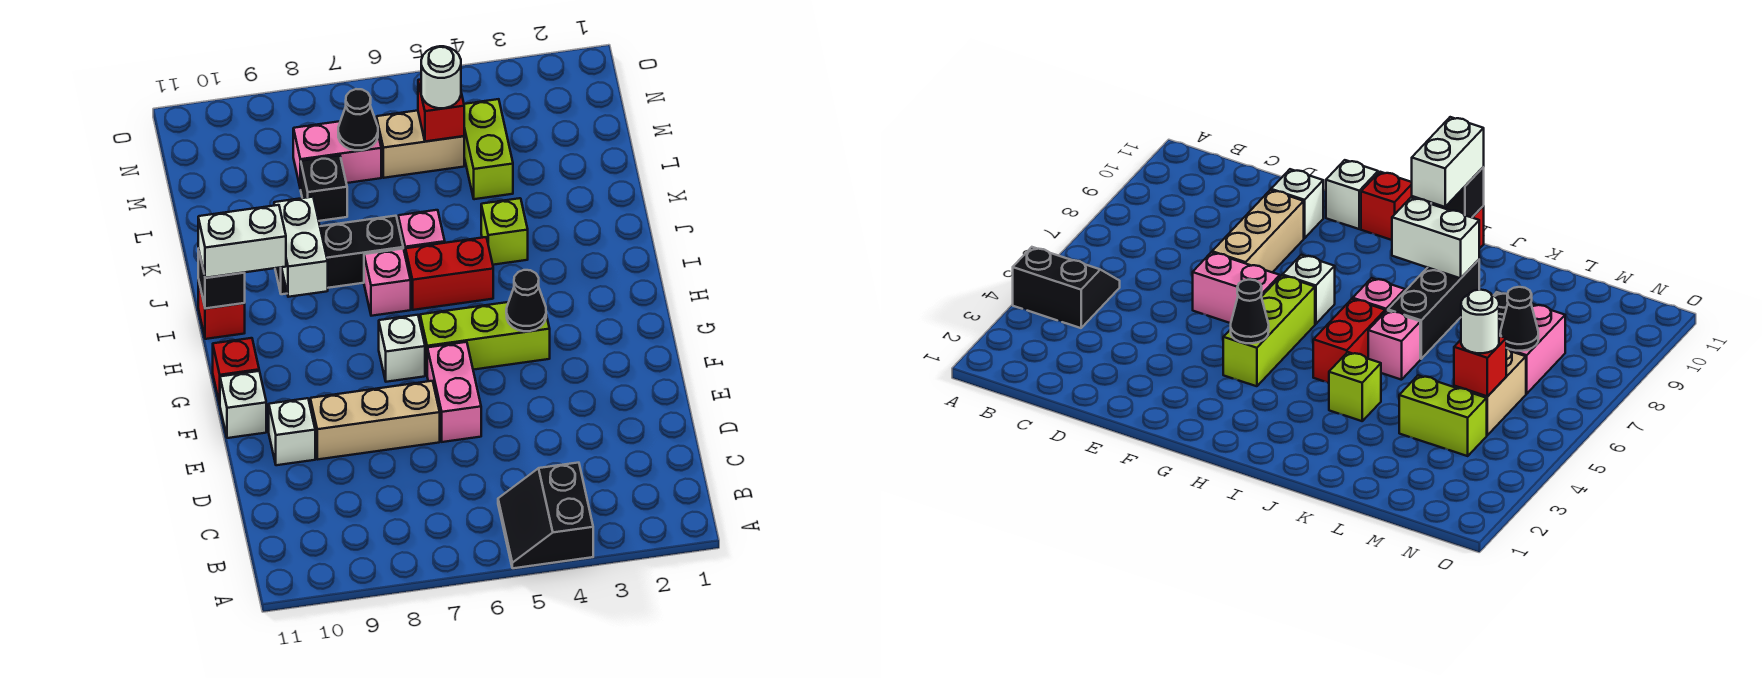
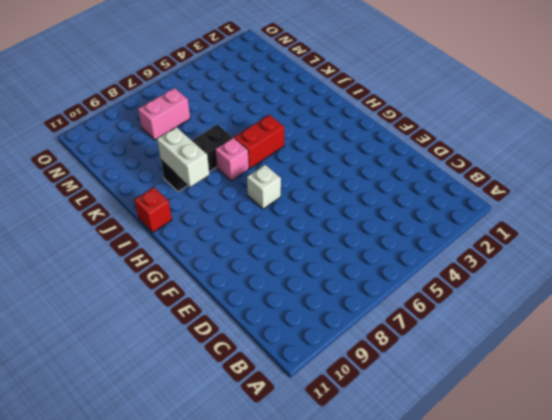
none -> black 2x2 slope [498,463,593,568]
none -> pink 1x2 brick [427,342,481,442]
none -> tan 1x3 brick [310,381,440,460]

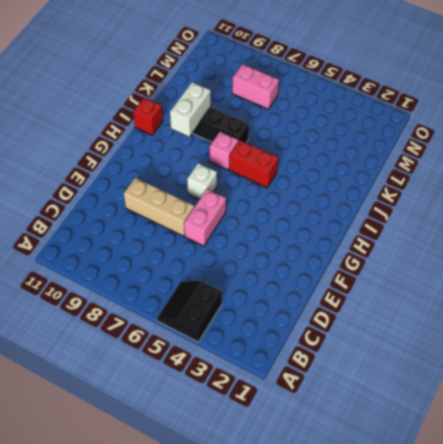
none -> white 1x1 brick [269,398,315,465]
none -> white 1x1 brick [220,371,266,438]
none -> lime 1x3 brick [420,302,550,373]

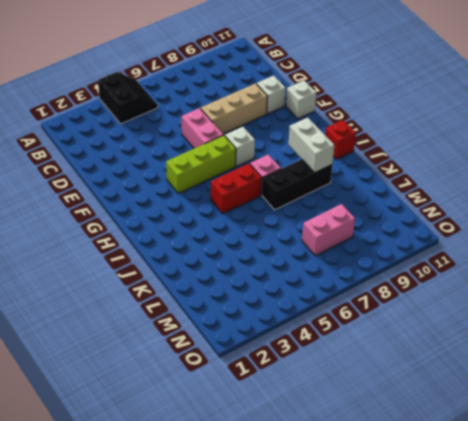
none -> red 1x1 brick [213,338,259,404]
none -> lime 1x1 brick [481,198,528,265]
none -> pink 1x1 brick [398,210,445,257]

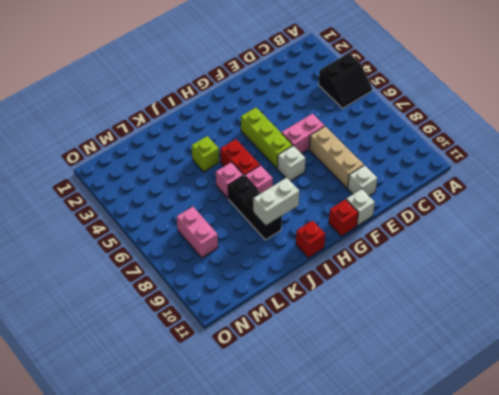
none -> lime 1x2 brick [464,99,513,199]
none -> black 1x1 brick [301,155,347,221]
none -> tan 1x2 brick [376,110,464,178]

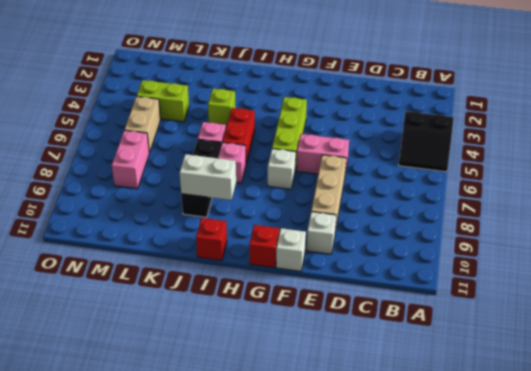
none -> black 1x1 brick [301,155,347,221]
none -> black 1x1 cone [506,270,546,331]
none -> black 1x1 brick [198,249,245,309]

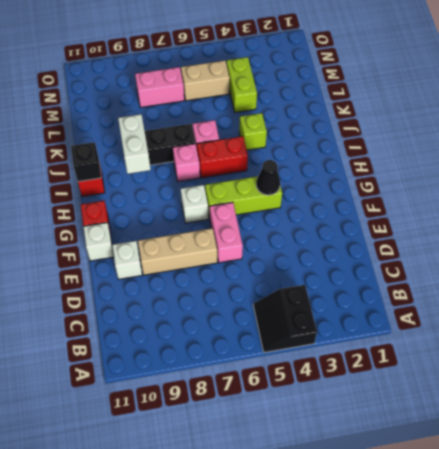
none -> black 1x1 brick [301,155,347,221]
none -> red 1x1 brick [418,79,464,142]
none -> black 1x1 cone [338,89,378,150]

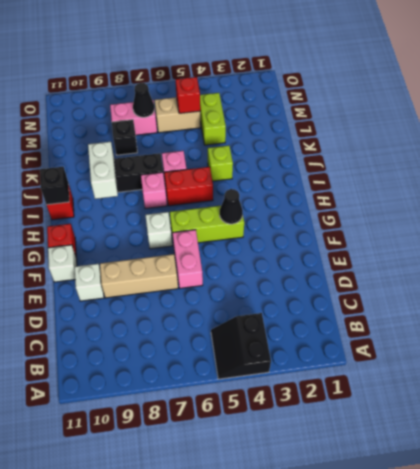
none -> white 1x2 brick [198,205,286,278]
none -> white 1x1 round brick [421,46,461,108]

